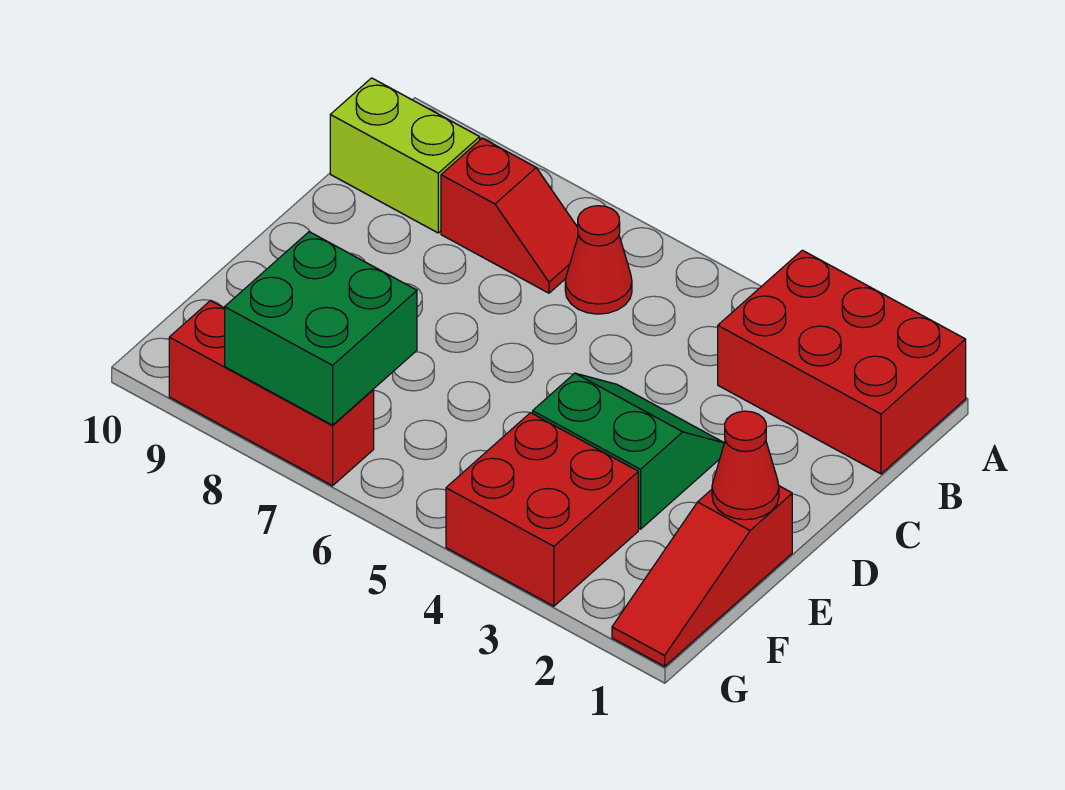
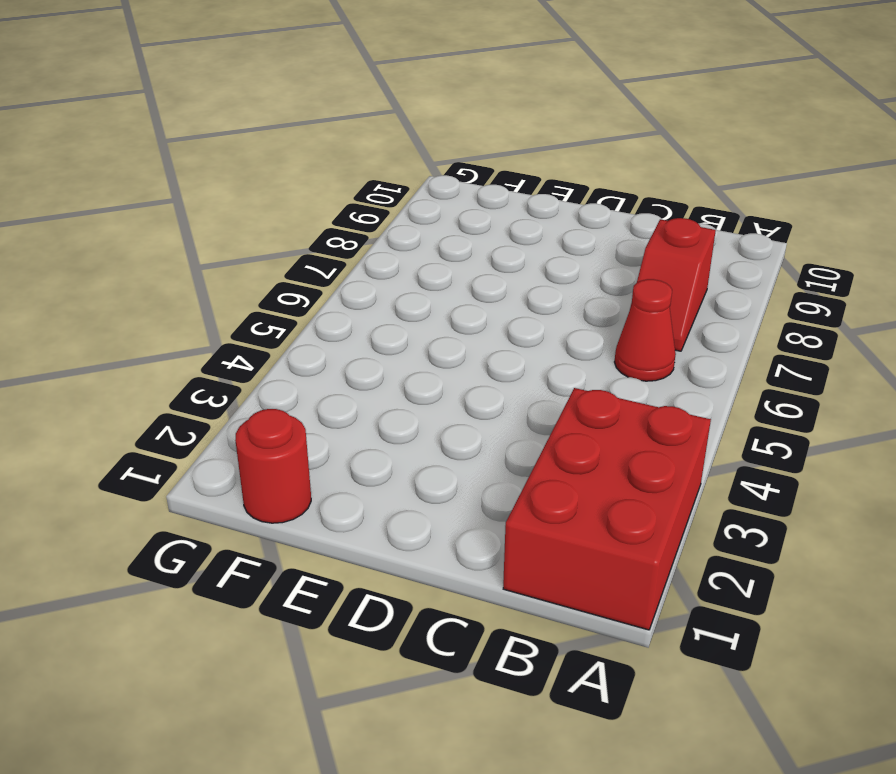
red 1x1 round brick [235,409,311,523] -> red 1x3 slope [612,486,792,666]
none -> lime 1x2 brick [330,78,480,233]
none -> green 2x2 slope [532,373,724,529]

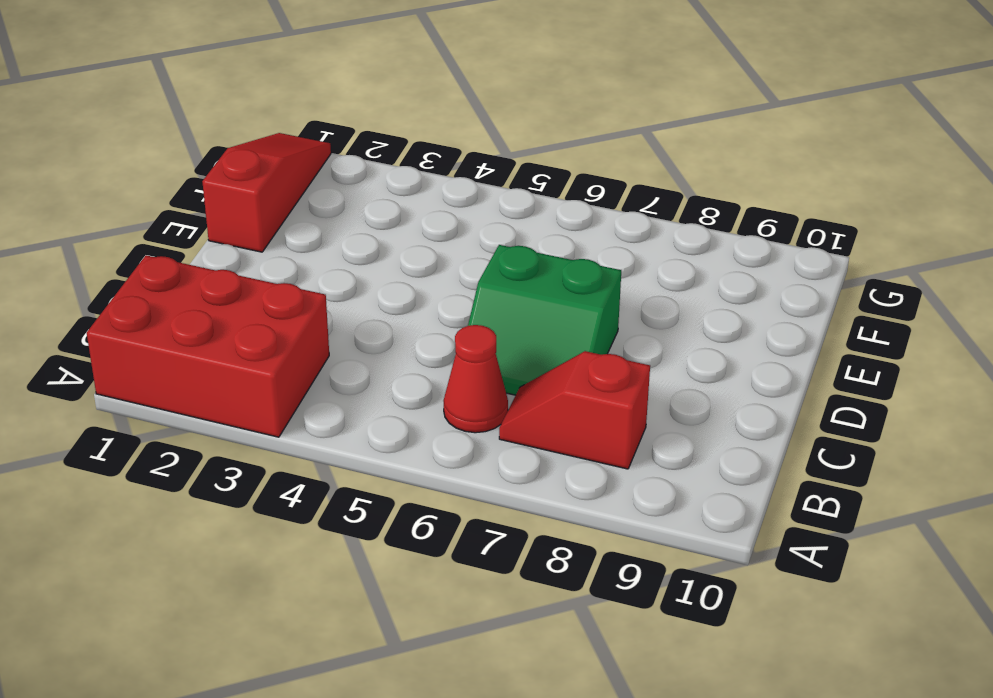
green 2x2 slope [468,245,621,395] -> green 2x2 slope moved to [532,373,724,529]
none -> lime 1x2 brick [330,78,480,233]
none -> red 2x2 brick [446,413,638,606]

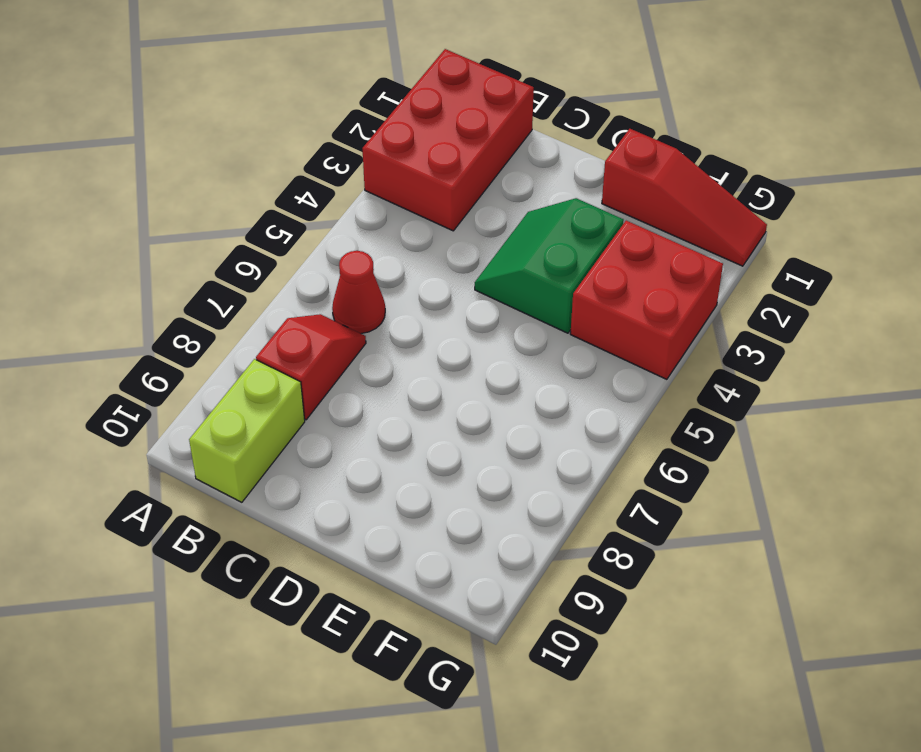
none -> red 1x3 brick [169,300,374,486]
none -> red 1x1 cone [712,411,779,520]

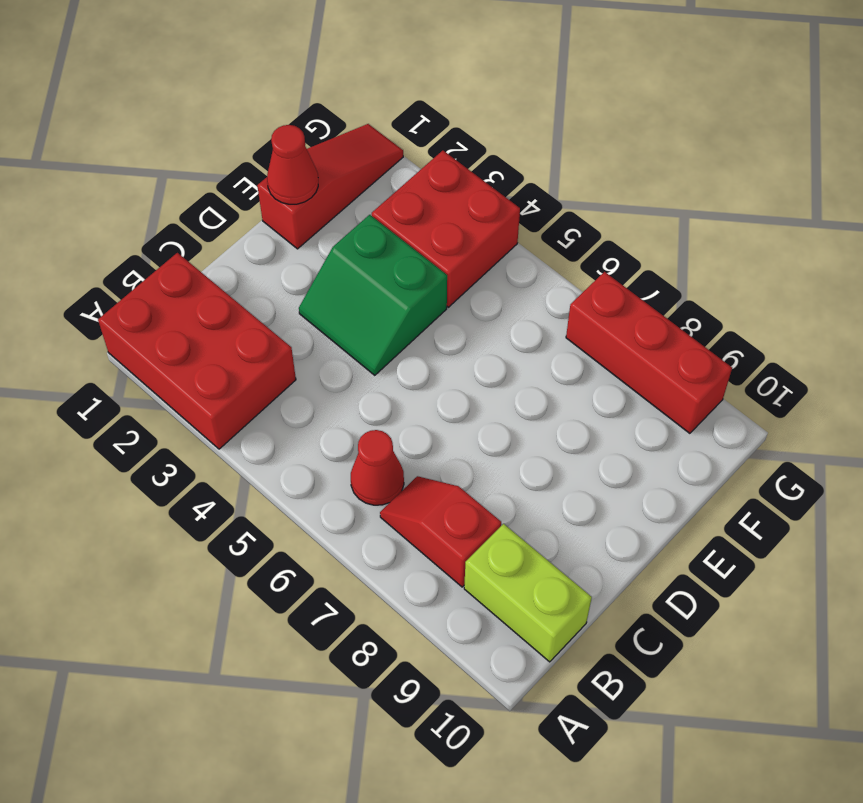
none -> green 2x2 brick [225,232,417,425]

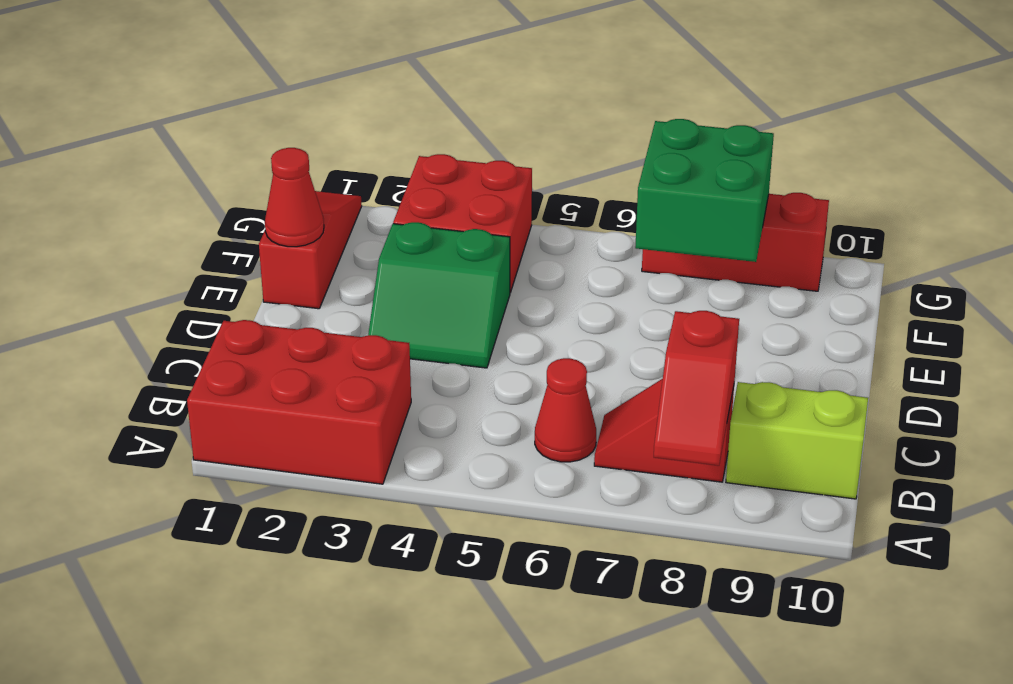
red 1x2 slope [654,311,739,466] -> none

